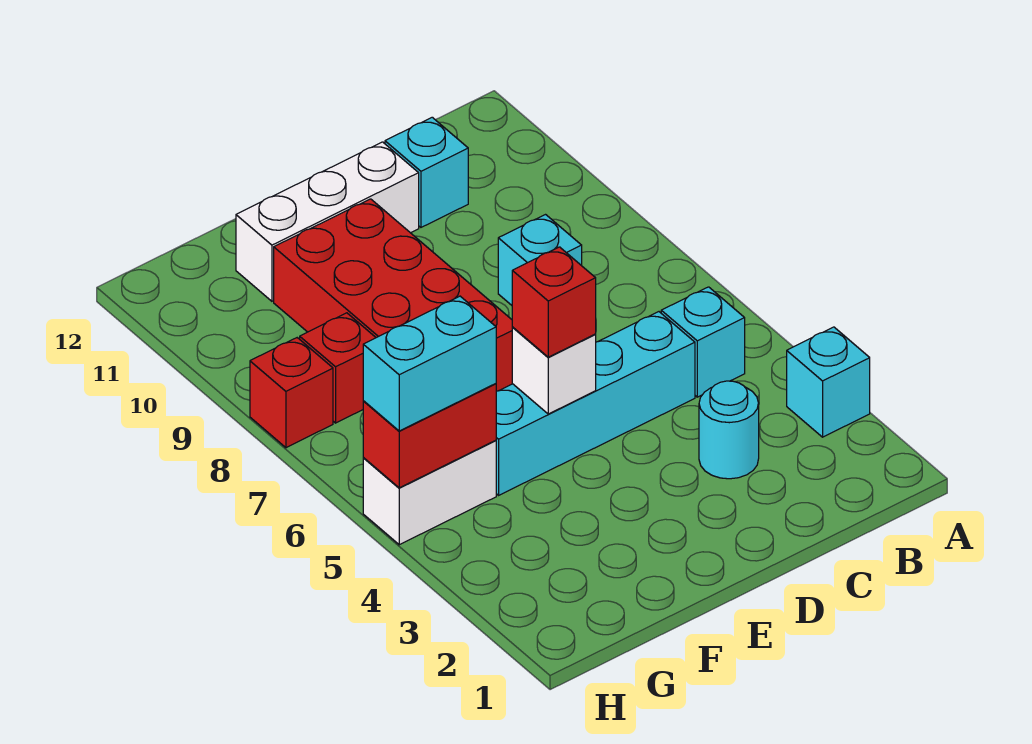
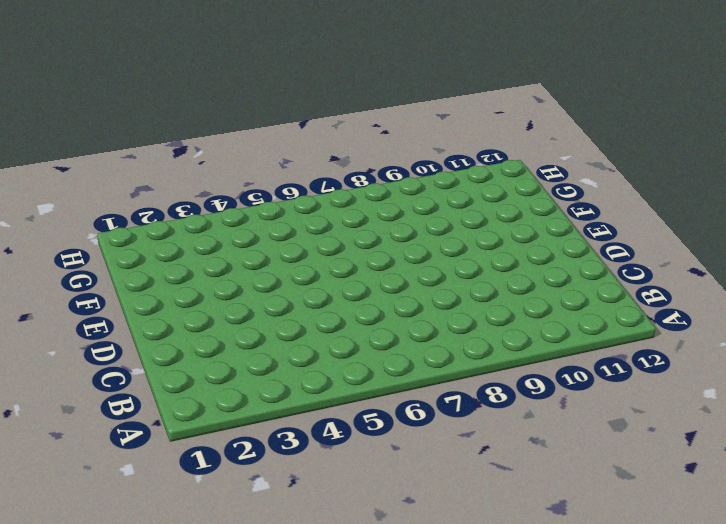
none -> cyan 1x1 brick [787,327,870,437]
none -> cyan 1x1 brick [661,287,745,397]
none -> cyan 1x1 round brick [699,381,759,479]

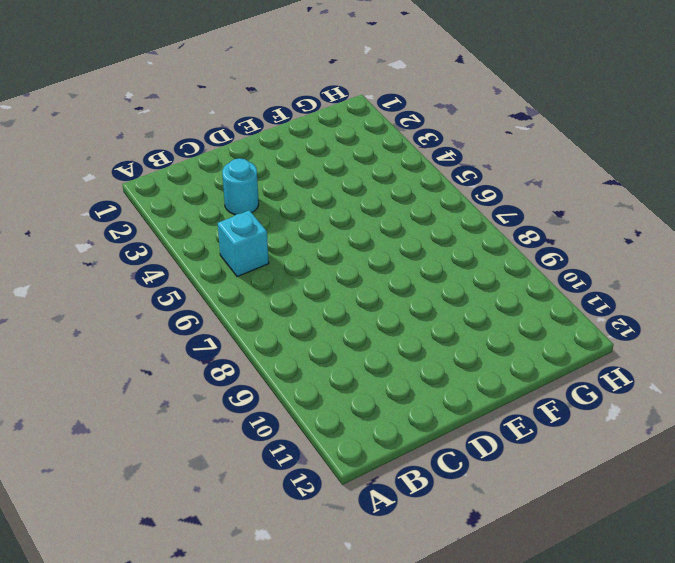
none -> cyan 1x1 brick [787,327,870,437]
none -> cyan 1x4 brick [496,312,695,495]
none -> cyan 1x1 brick [498,215,582,305]

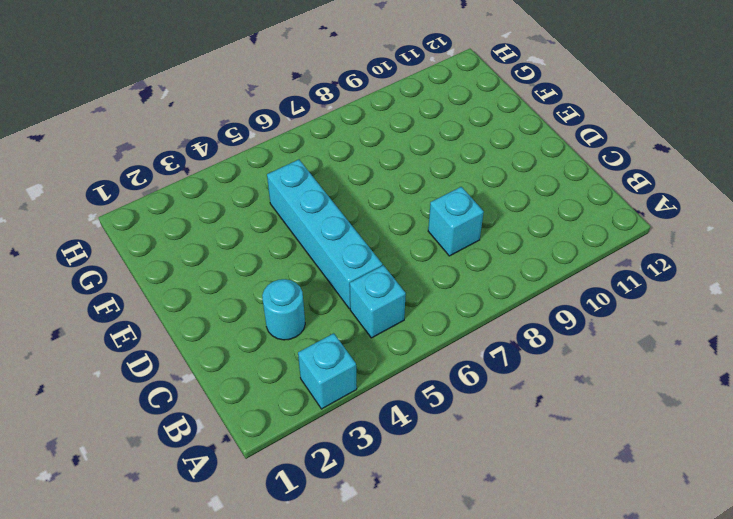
none -> cyan 1x1 brick [385,117,468,227]
none -> white 1x3 brick [236,142,419,301]
none -> red 2x4 brick [274,199,512,391]

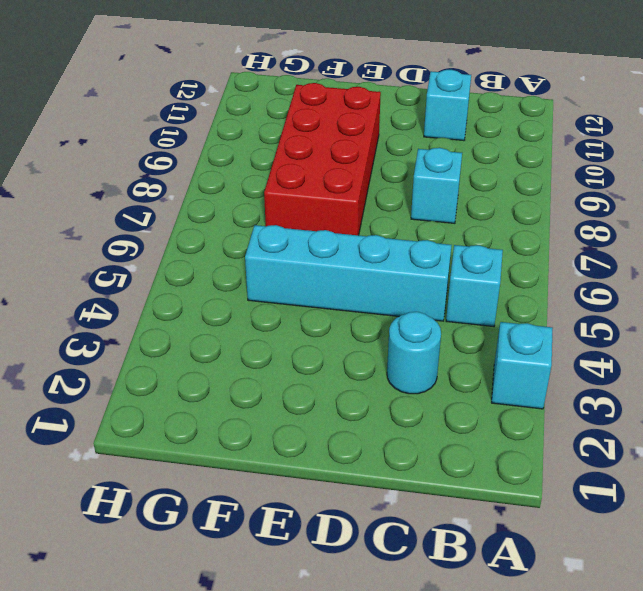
none -> white 1x3 brick [236,142,419,301]
none -> white 1x2 brick [363,440,496,545]
none -> red 1x1 brick [300,313,376,423]

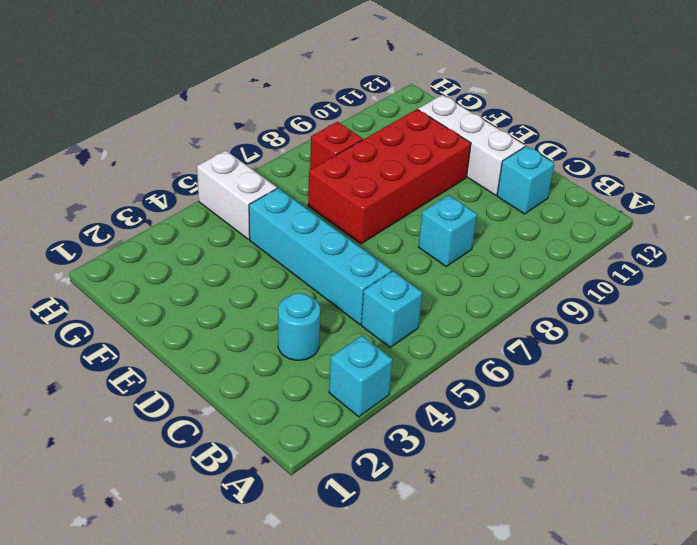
none -> red 1x1 brick [250,338,333,448]
none -> white 1x1 brick [512,327,596,414]
none -> red 1x2 brick [363,384,496,488]

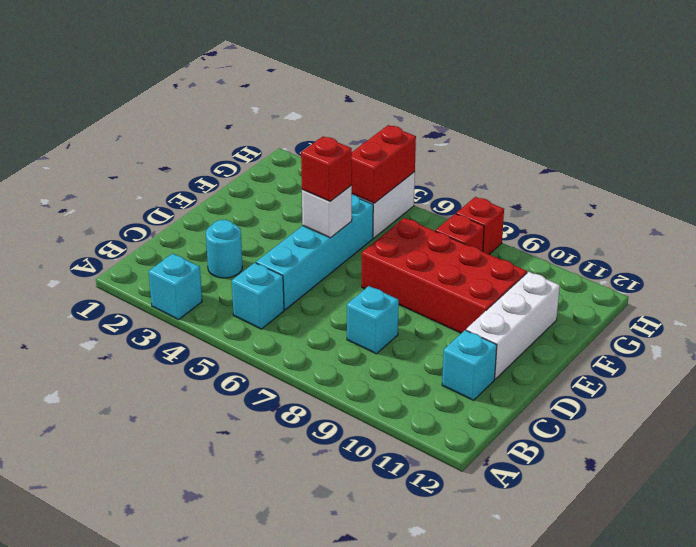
none -> cyan 1x2 brick [363,296,496,431]

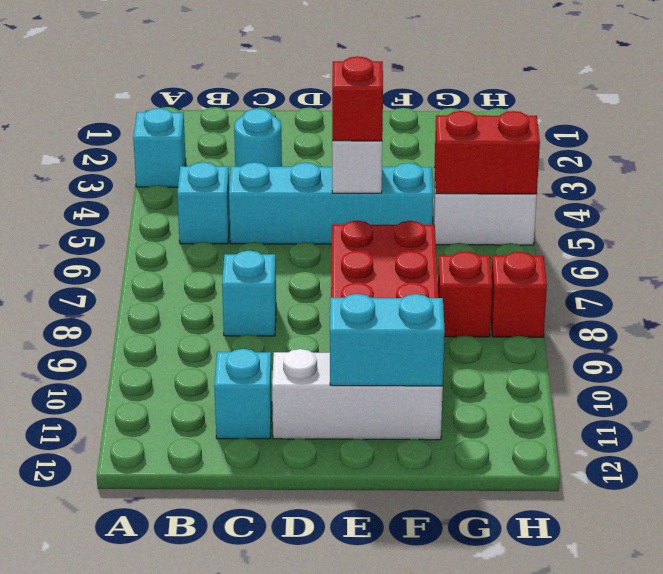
cyan 1x2 brick [330,294,445,386] -> cyan 1x2 brick moved to [363,296,496,431]

